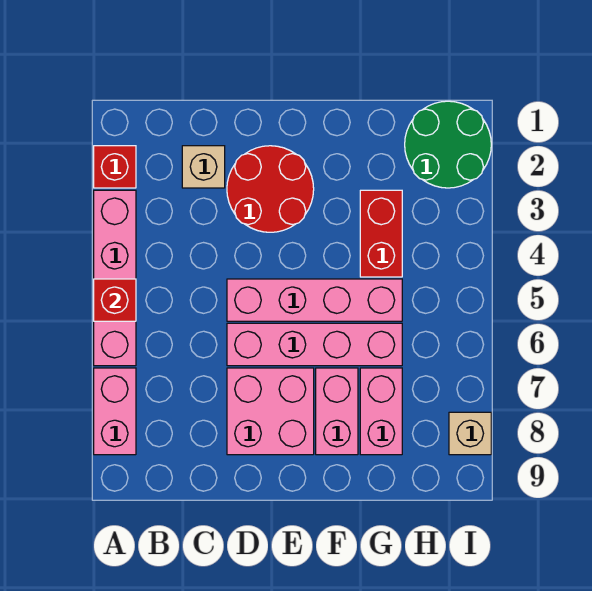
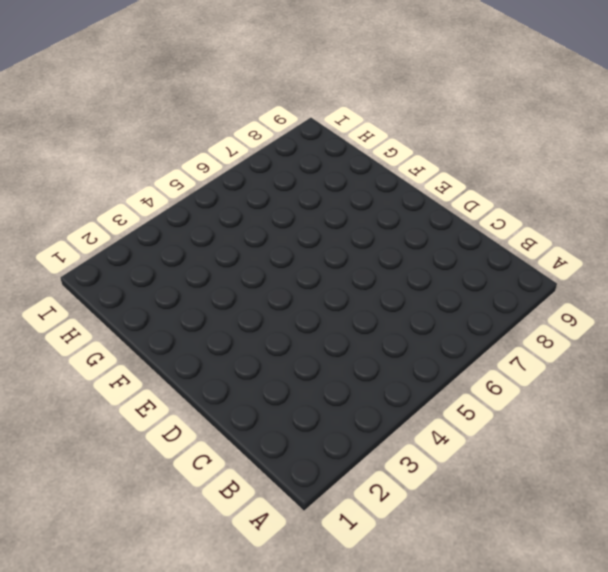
none -> red 1x1 brick [94,146,136,188]
none -> pink 1x4 brick [94,190,136,366]
none -> pink 1x2 brick [94,368,136,455]

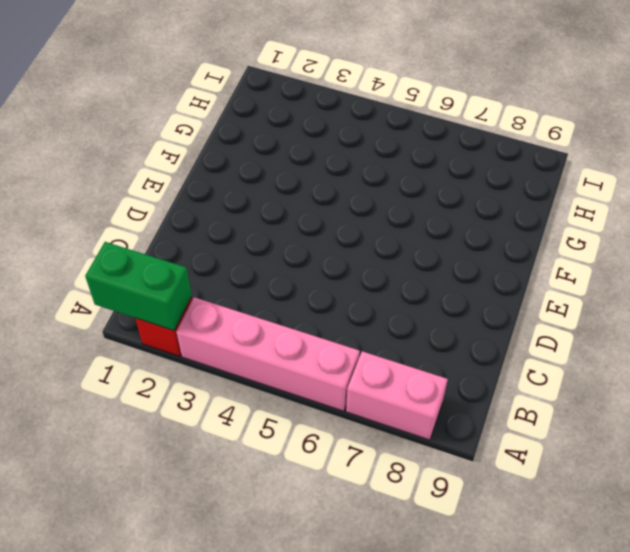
green 1x2 brick [85,242,192,331] -> none
none -> tan 1x1 brick [182,146,225,188]
none -> red 2x2 round brick [227,146,314,232]
none -> pink 1x4 brick [227,279,402,321]

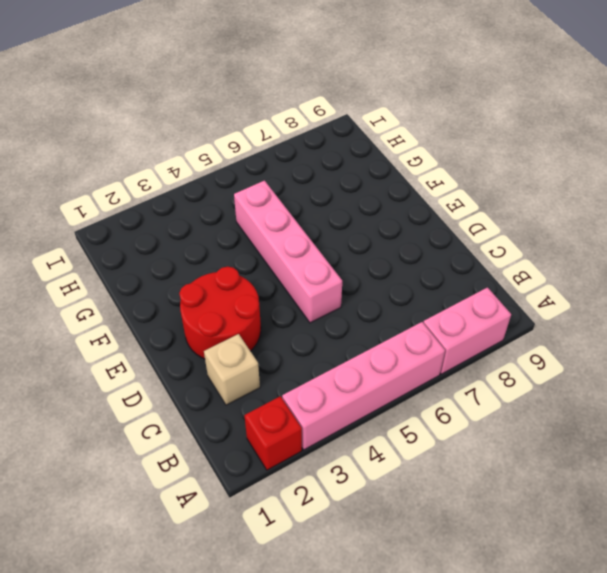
none -> pink 1x4 brick [227,323,402,366]
none -> pink 2x2 brick [227,368,314,455]
none -> pink 1x2 brick [316,368,358,455]

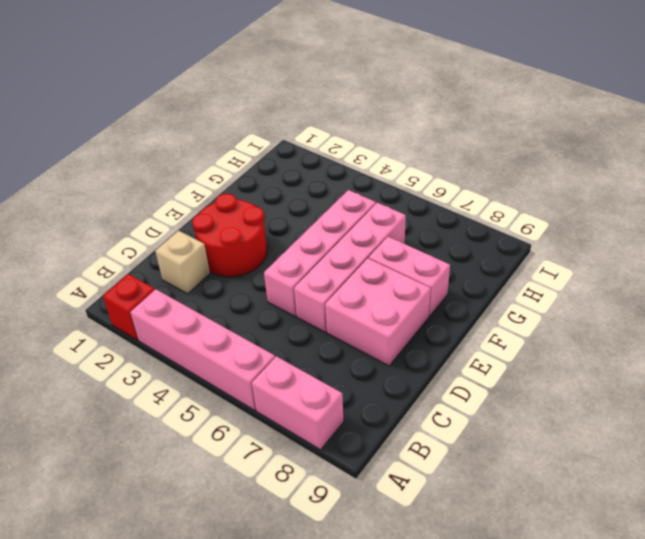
none -> red 1x2 brick [360,190,402,277]
none -> pink 1x2 brick [360,368,402,455]
none -> green 2x2 round brick [405,101,491,188]

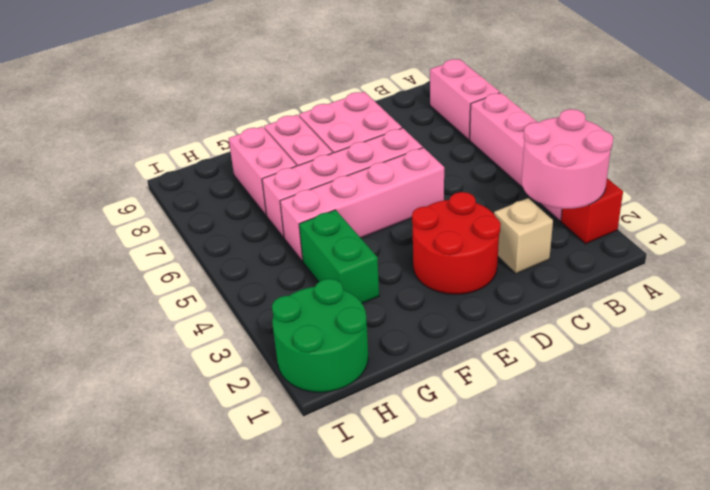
pink 2x2 round brick [522,109,613,209] -> none
green 1x2 brick [299,210,379,303] -> red 1x2 brick [360,190,402,277]
none -> tan 1x1 brick [449,412,491,455]
none -> red 1x1 brick [94,279,136,321]

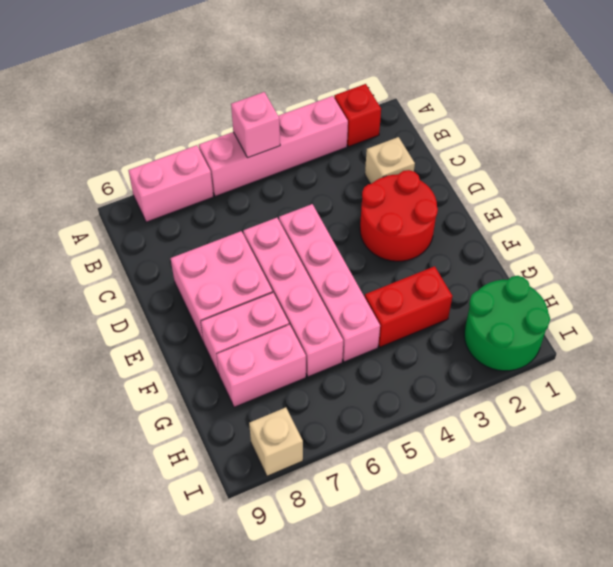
pink 1x1 brick [231,92,280,158] -> red 1x1 brick [94,279,136,321]

